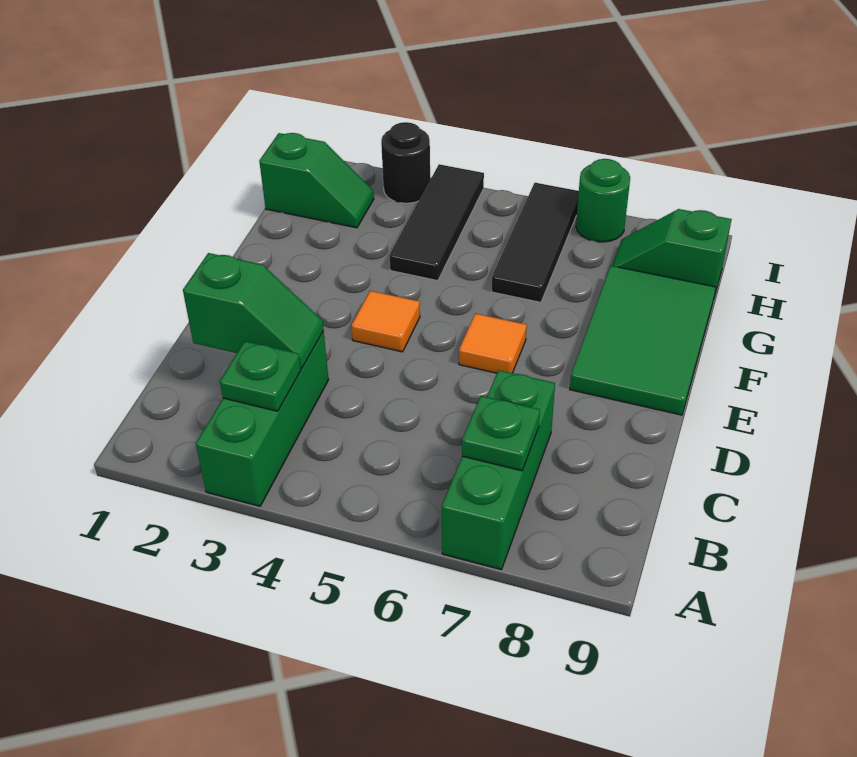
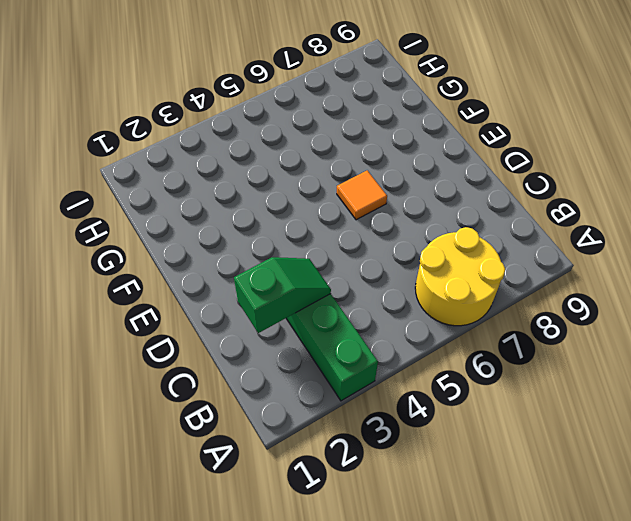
yellow 2x2 round brick [415,227,505,326] -> green 1x3 brick [442,370,555,570]
none -> orange 1x1 tile [351,291,420,352]
none -> green 2x3 tile [570,266,716,415]
none -> black 1x3 tile [389,164,484,281]

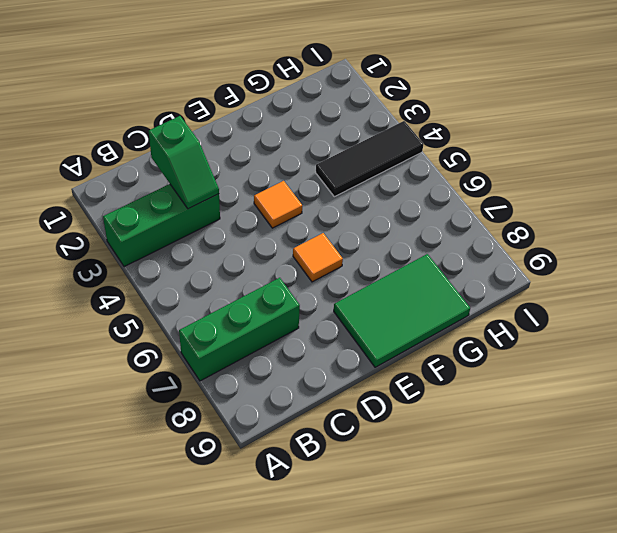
none -> black 1x3 tile [492,183,579,302]
none -> green 1x2 slope [259,133,374,228]
none -> green 1x2 slope [612,209,732,296]

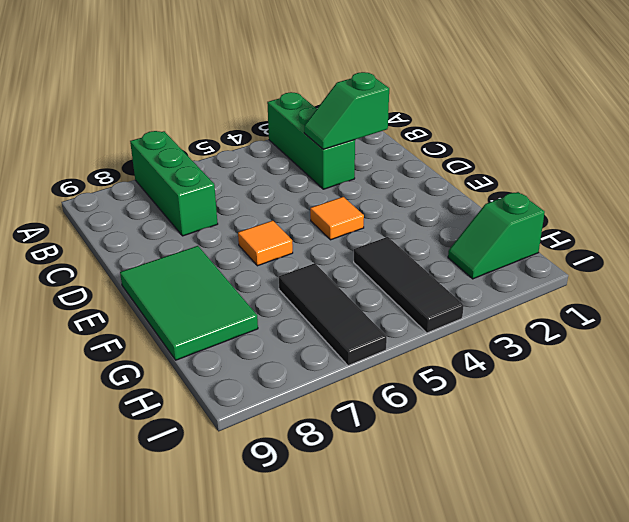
none -> green 1x2 slope [612,209,732,296]
none -> black 1x1 round brick [381,122,430,203]
none -> green 1x1 round brick [576,159,630,242]

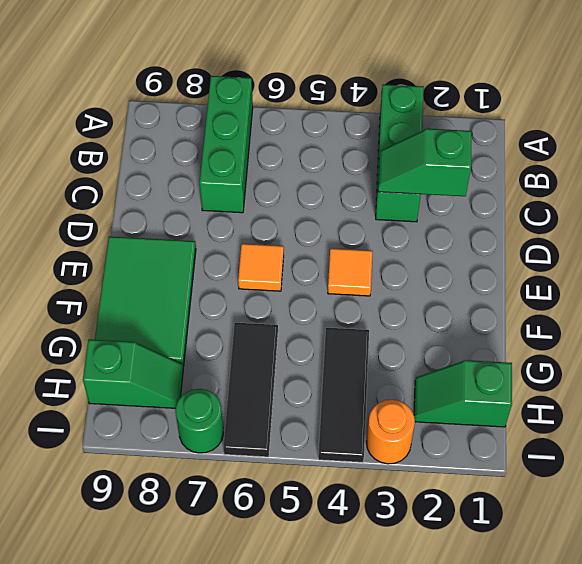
orange 1x1 round brick [366,400,415,464] -> black 1x1 round brick [381,122,430,203]
none -> green 1x1 plate [220,341,301,411]
none -> green 1x1 plate [462,396,540,471]

